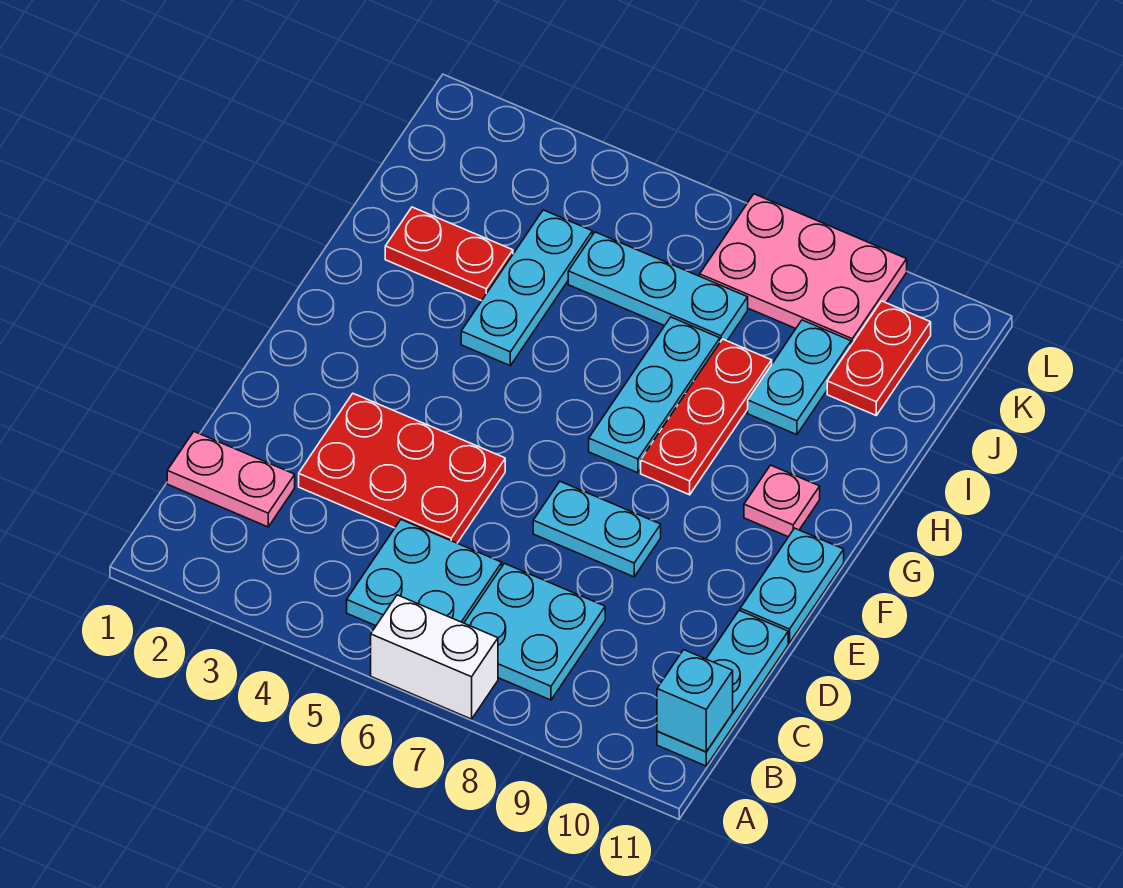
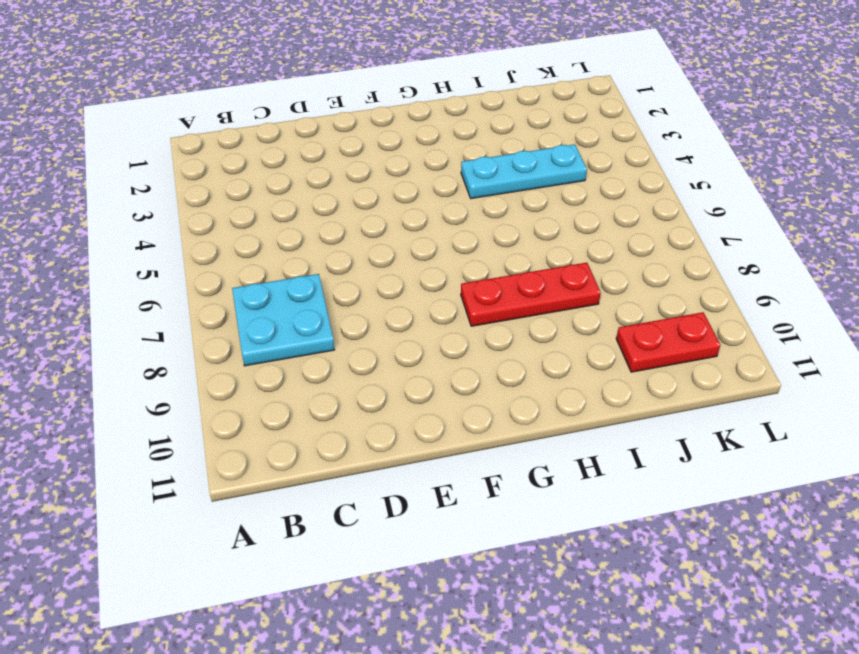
none -> white 1x2 brick [371,595,498,719]
none -> cyan 2x2 plate [347,520,502,626]
none -> cyan 1x3 plate [657,610,788,766]

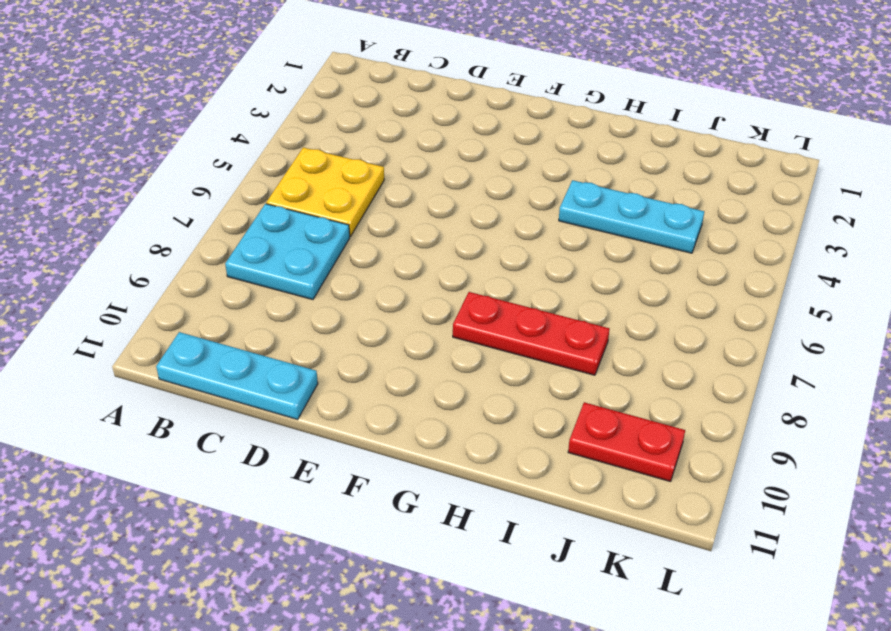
yellow 2x2 plate [266,147,384,237] -> cyan 2x2 plate [347,520,502,626]
none -> white 1x2 brick [371,595,498,719]
none -> pink 1x2 plate [167,432,295,527]
none -> red 2x3 plate [299,394,505,543]

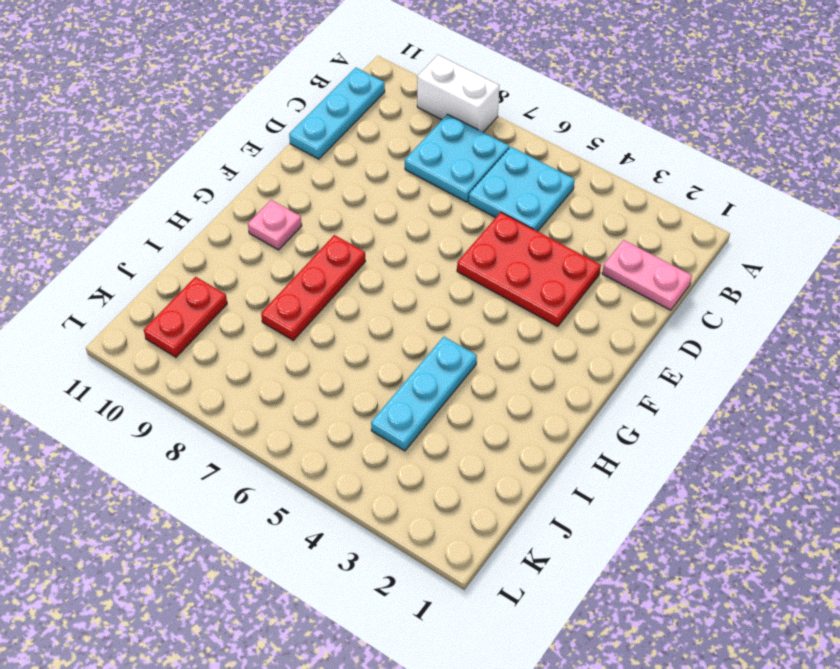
white 1x2 brick [417,55,499,132] -> white 1x2 brick moved to [371,595,498,719]
none -> cyan 1x2 plate [533,482,661,577]
none -> cyan 1x2 plate [740,528,844,643]
none -> cyan 1x3 plate [589,317,720,473]

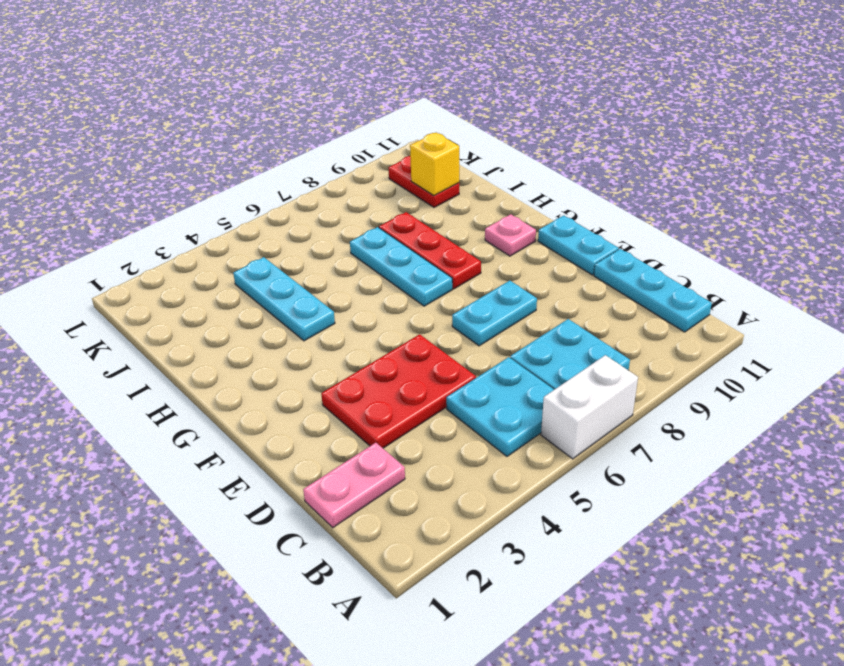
yellow 1x1 brick [410,133,459,196] -> none
none -> red 1x2 plate [385,207,513,301]
none -> cyan 1x2 plate [748,320,851,435]
none -> cyan 1x3 plate [568,232,748,342]

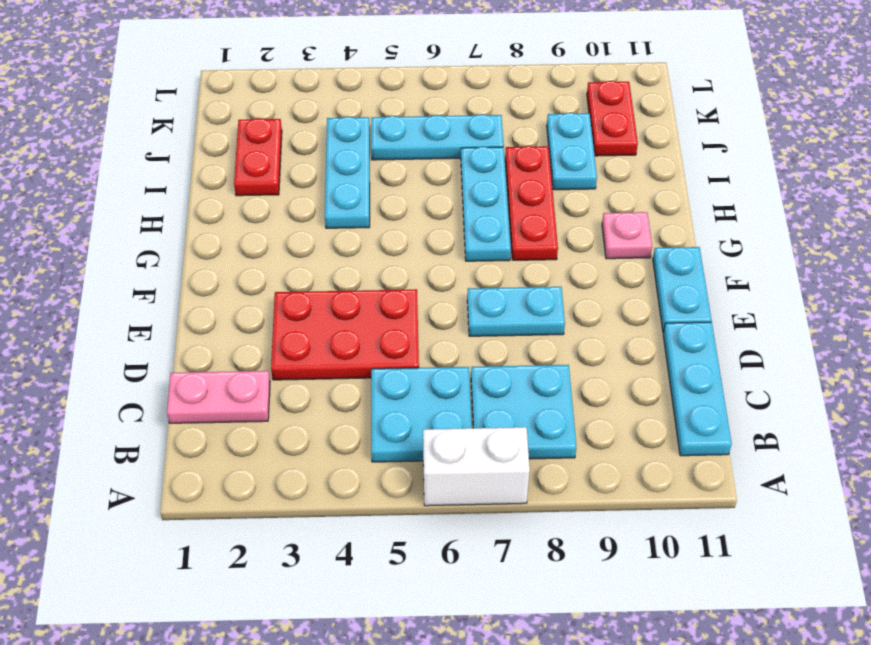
red 1x2 plate [234,118,282,196] -> red 1x2 plate turned to [385,207,513,301]
none -> pink 2x3 plate [700,194,907,345]
none -> cyan 1x1 brick [657,650,733,752]

